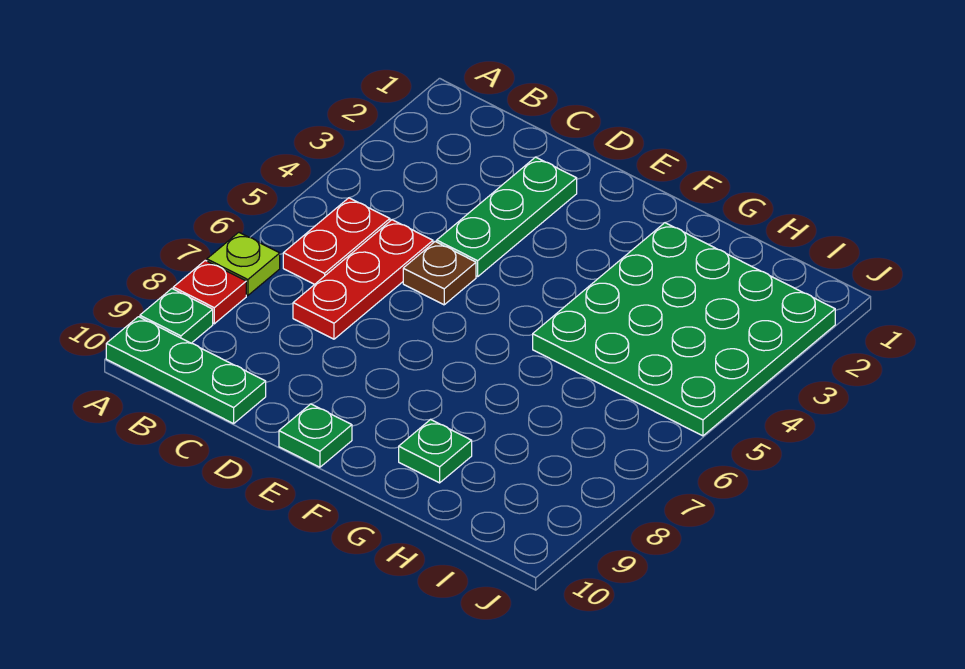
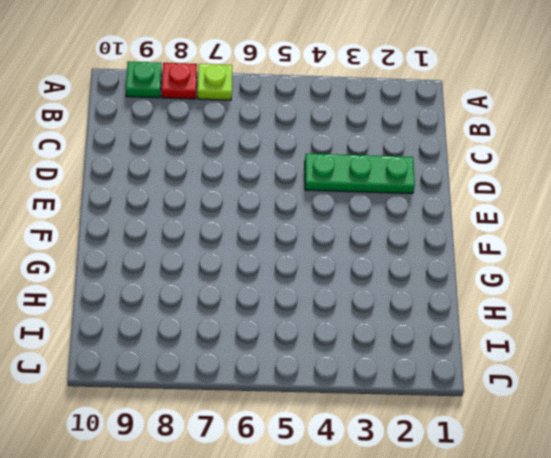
none -> green 1x3 plate [106,317,266,424]
none -> red 1x2 plate [283,198,390,284]

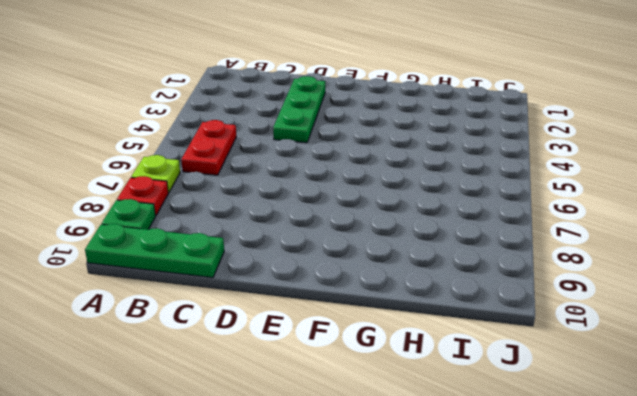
none -> red 1x3 plate [293,220,433,339]
none -> brown 1x1 plate [403,241,476,305]

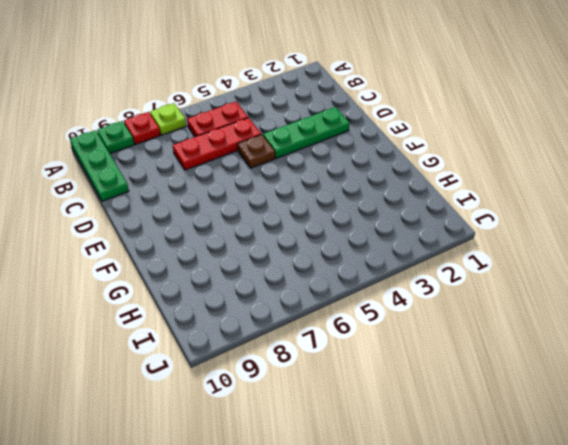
none -> green 1x1 plate [279,404,352,467]
none -> green 4x4 plate [533,223,835,436]

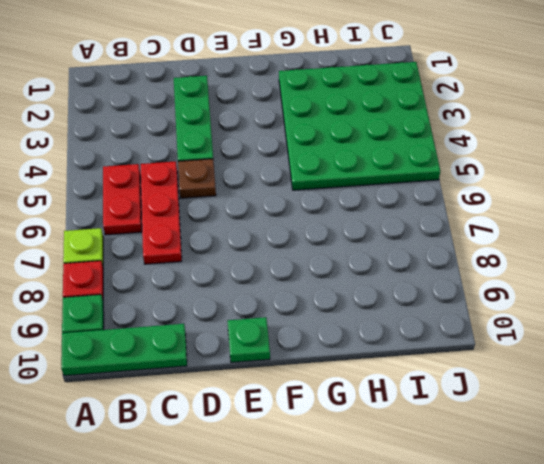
none -> green 1x1 plate [399,419,472,483]

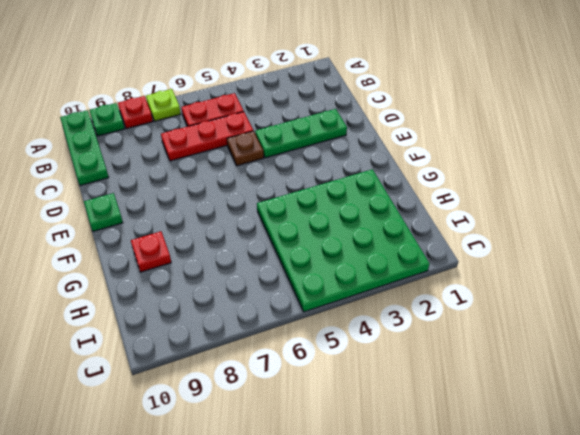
red 1x1 plate [131,231,171,272] -> green 1x1 plate [399,419,472,483]

